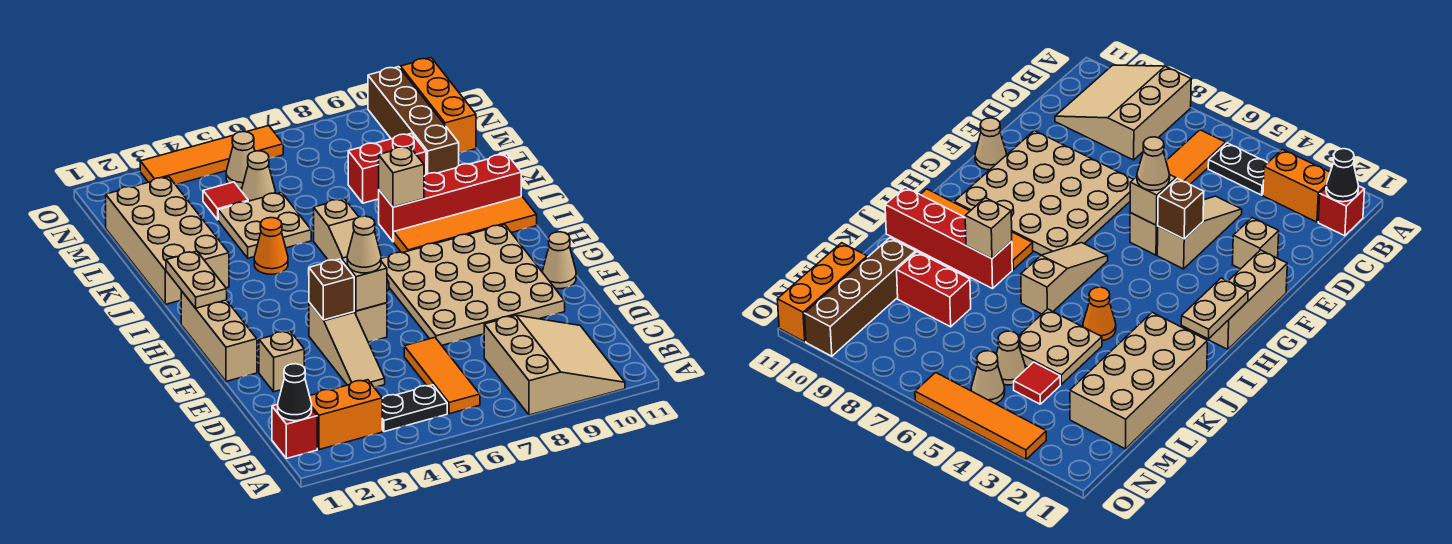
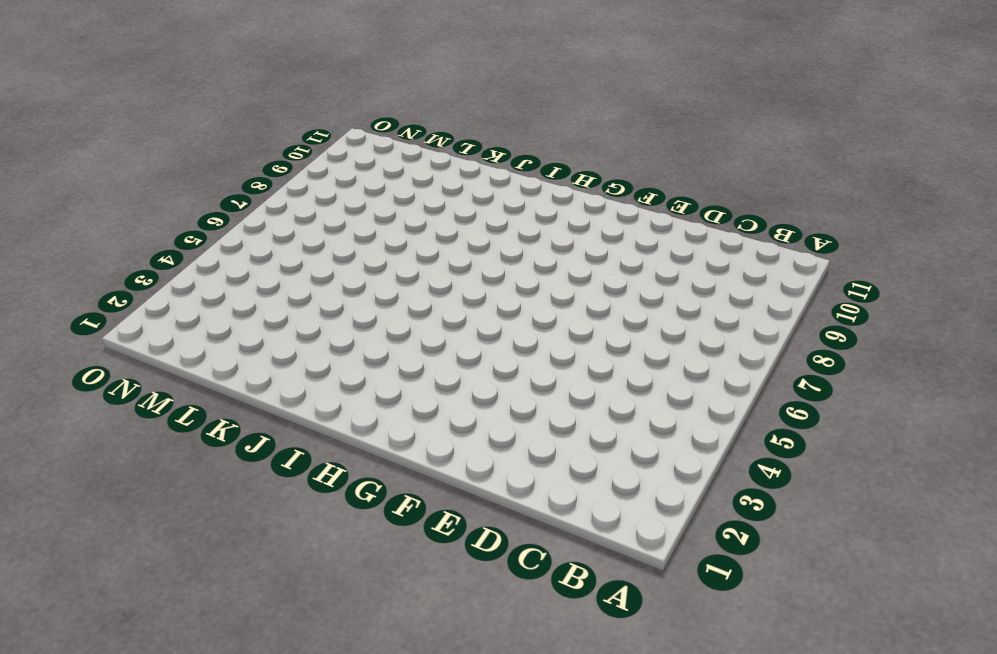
none -> tan 3x3 slope [484,315,625,415]
none -> red 1x1 brick [272,405,317,459]
none -> orange 1x2 brick [310,380,382,450]
none -> black 1x2 plate [382,385,447,432]

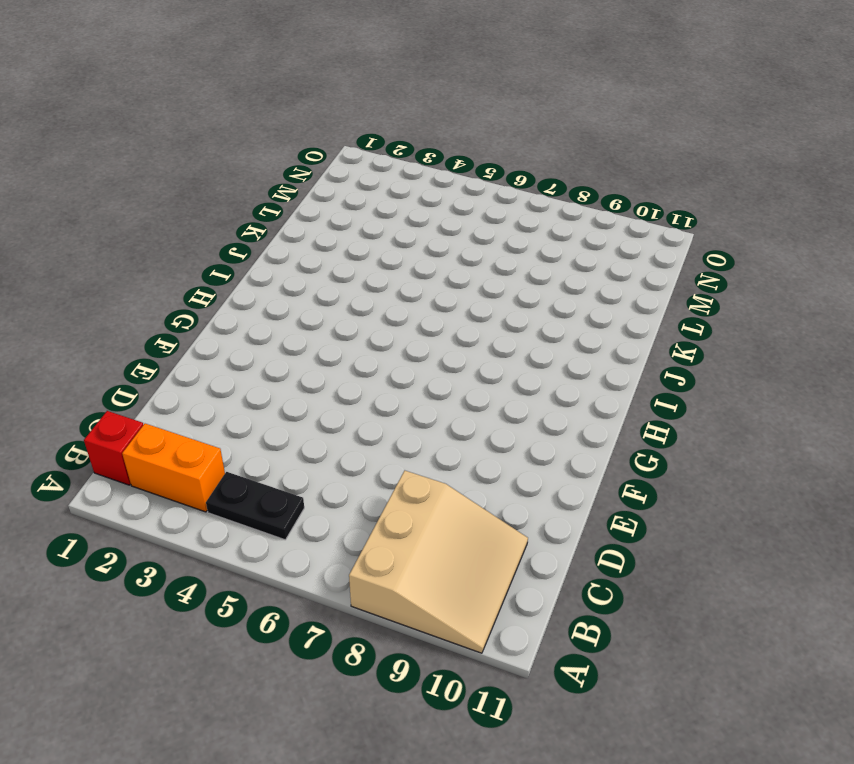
none -> orange 1x3 tile [404,337,480,414]
none -> tan 1x3 slope [309,302,385,387]
none -> tan 1x1 brick [259,331,304,392]
none -> tan 4x4 plate [381,225,565,345]

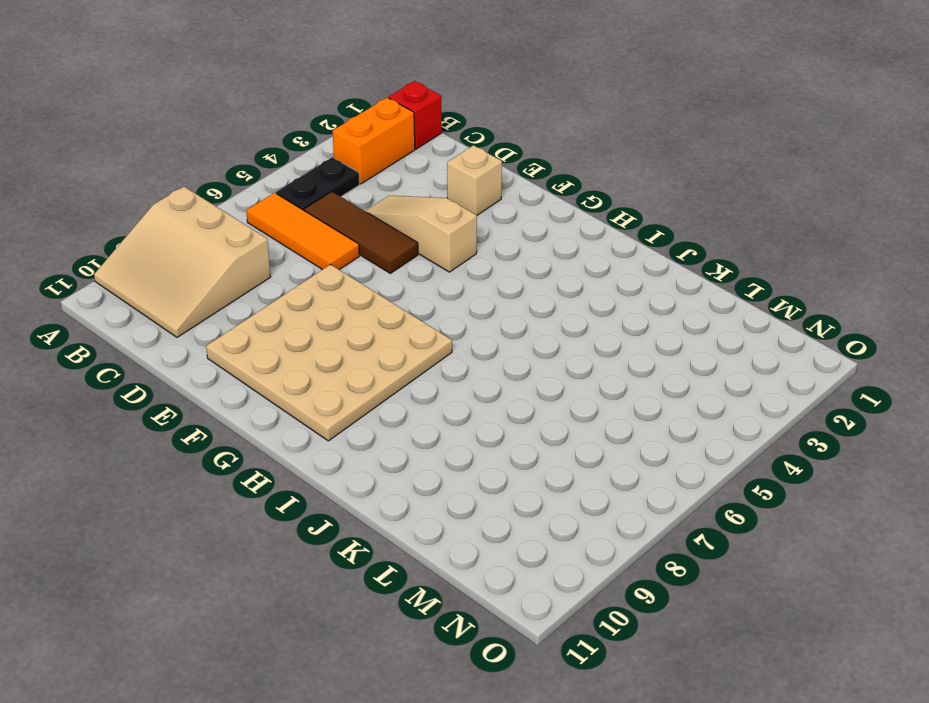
brown 1x3 tile [304,192,418,273] -> none
none -> tan 1x3 brick [181,291,257,381]
none -> tan 1x1 brick [354,303,387,342]
none -> tan 1x1 cone [542,232,576,289]
none -> tan 1x3 slope [314,199,389,290]

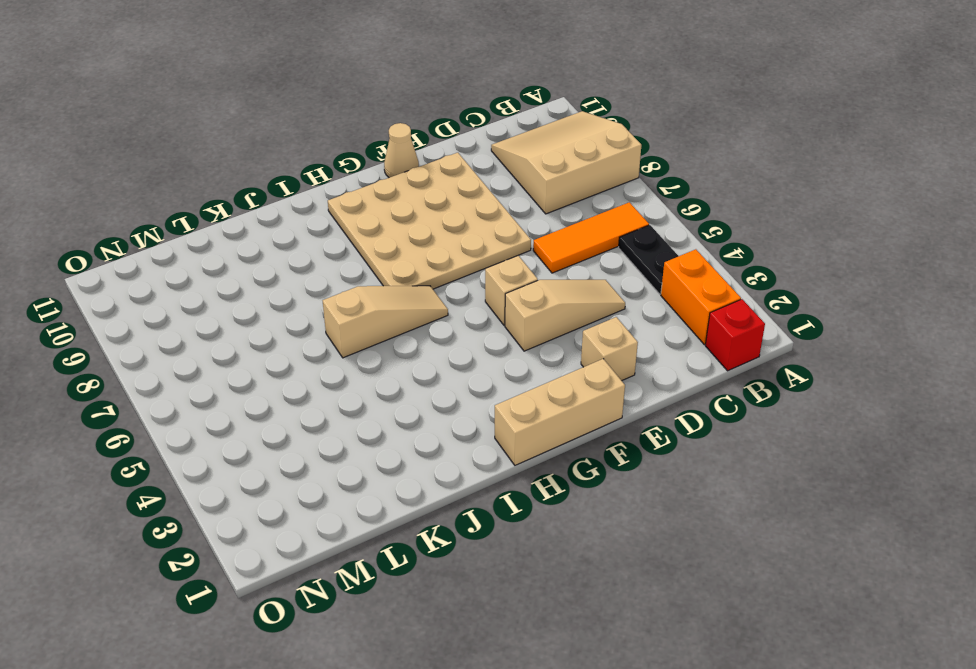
none -> orange 1x4 tile [394,196,537,253]
none -> tan 2x4 brick [106,177,229,304]
none -> orange 1x1 cone [254,218,288,274]
none -> red 1x4 brick [379,154,521,242]

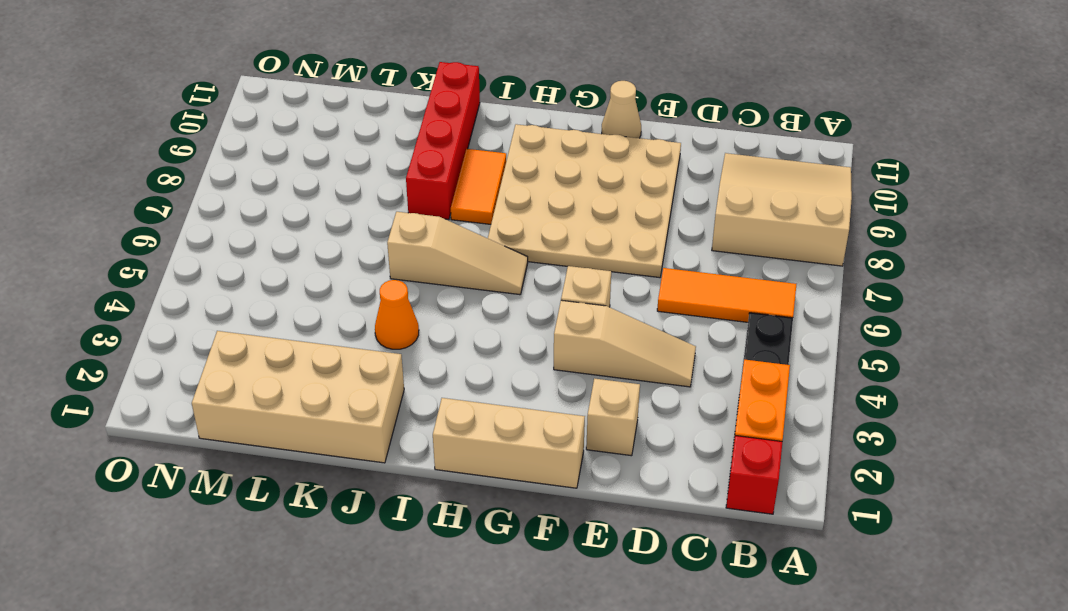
orange 1x2 tile [451,149,506,224] -> orange 1x4 tile [394,196,537,253]
none -> tan 2x2 plate [218,192,311,258]
none -> red 1x2 brick [348,133,426,203]
none -> brown 1x4 brick [368,67,459,175]
none -> red 1x1 tile [203,182,248,220]

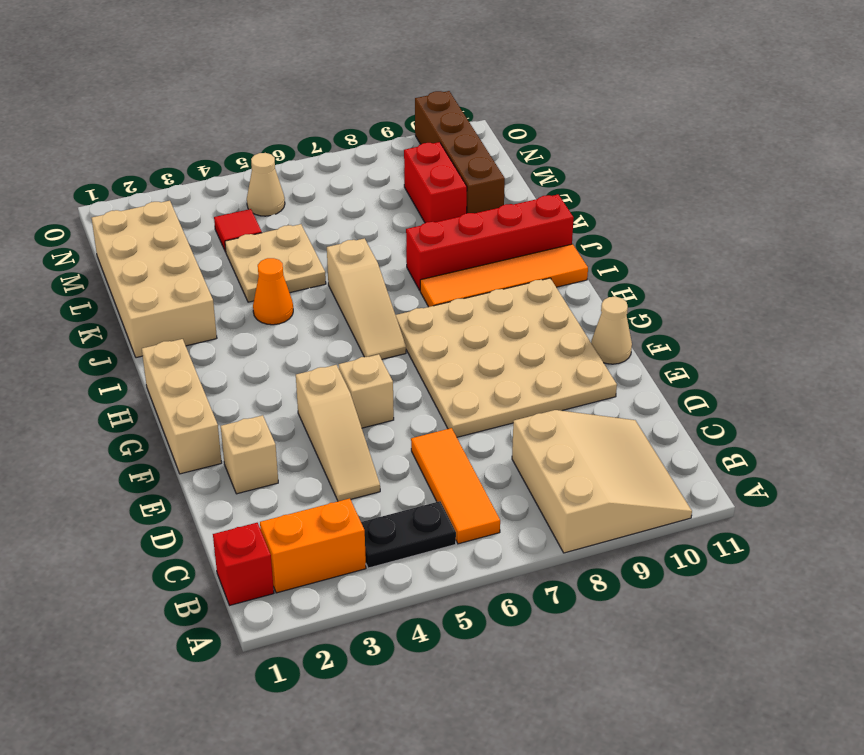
red 1x2 brick [404,142,467,223] -> red 1x2 brick turned to [348,133,426,203]
none -> tan 1x1 cone [242,151,275,201]
none -> orange 1x3 brick [400,58,476,153]
none -> orange 1x4 tile [140,126,283,184]
none -> black 1x1 cone [278,364,312,421]

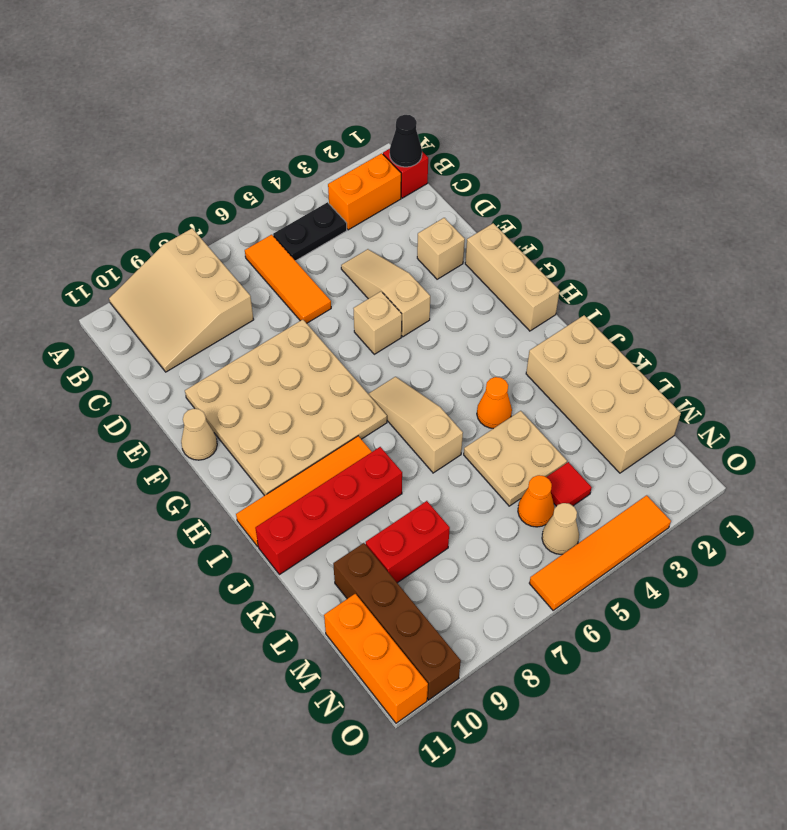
orange 1x1 cone [518,475,554,527] -> tan 1x1 cone [242,151,275,201]
none -> brown 1x1 brick [309,259,354,320]
none -> tan 1x1 brick [342,257,387,311]
none -> tan 1x2 plate [166,251,227,308]
none -> tan 1x1 brick [379,146,424,207]

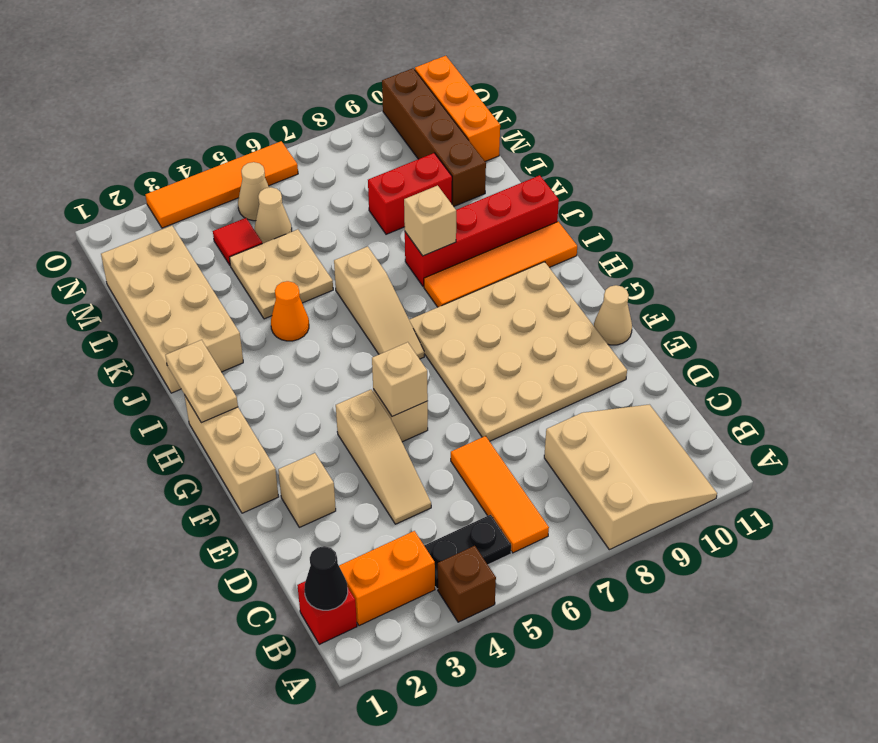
brown 1x1 brick [438,546,496,622] -> brown 1x1 brick moved to [309,259,354,320]
none -> tan 1x1 cone [347,216,381,273]

